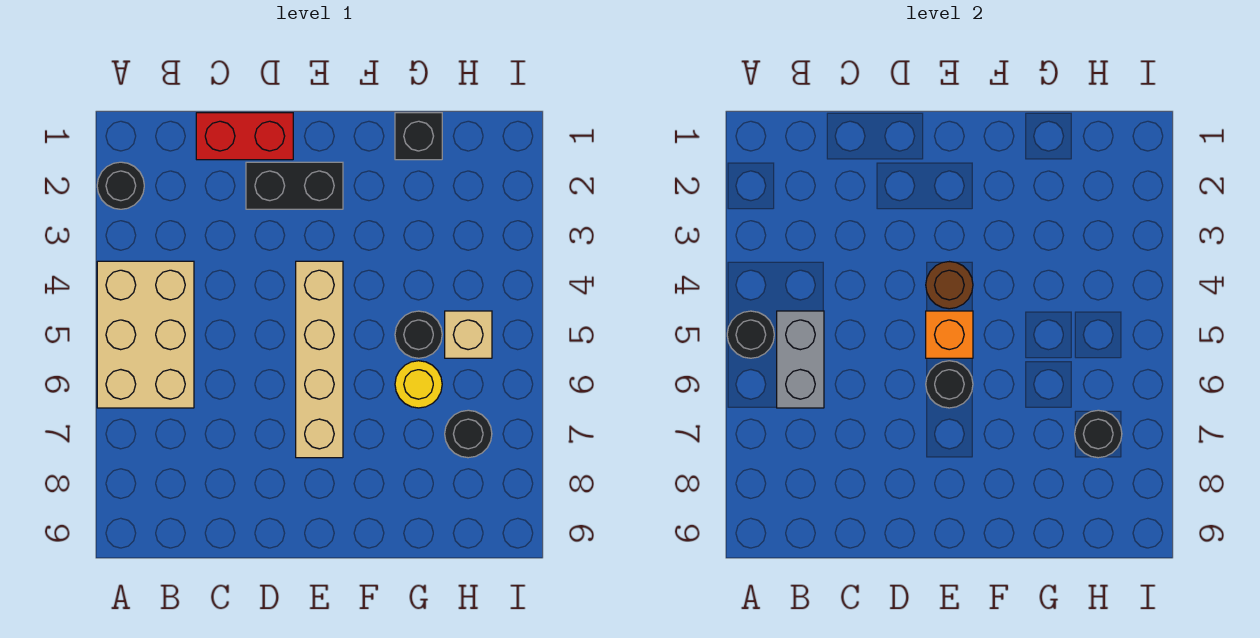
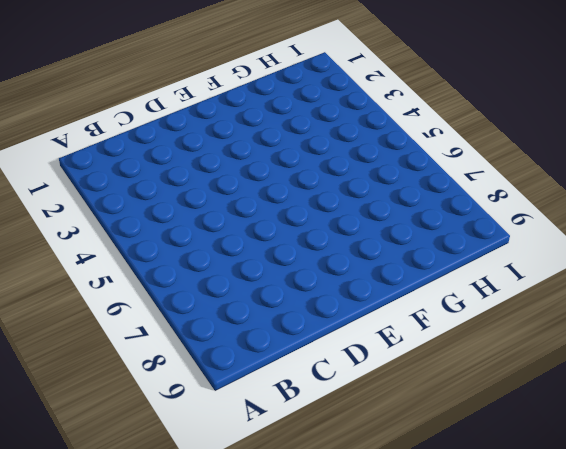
none -> black 1x1 round brick [97,162,144,209]
none -> tan 2x3 brick [97,261,194,408]
none -> red 1x2 brick [196,113,293,160]

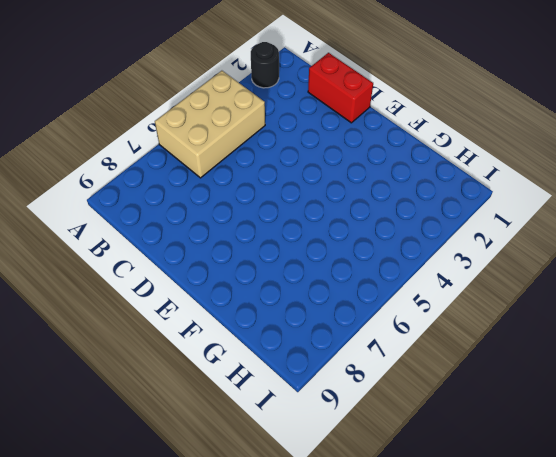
none -> black 1x2 brick [246,162,343,209]
none -> tan 1x4 brick [296,261,343,458]
none -> black 1x1 brick [395,113,442,160]

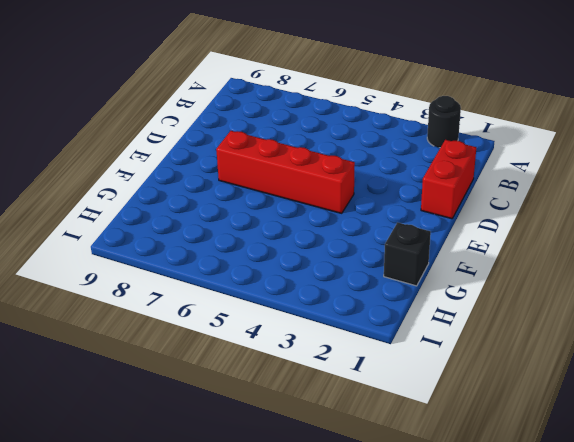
red 1x4 brick [216,131,355,213] -> tan 1x4 brick [296,261,343,458]
none -> tan 2x3 brick [97,261,194,408]
none -> black 1x2 brick [246,162,343,209]
none -> black 1x1 round brick [395,311,442,358]

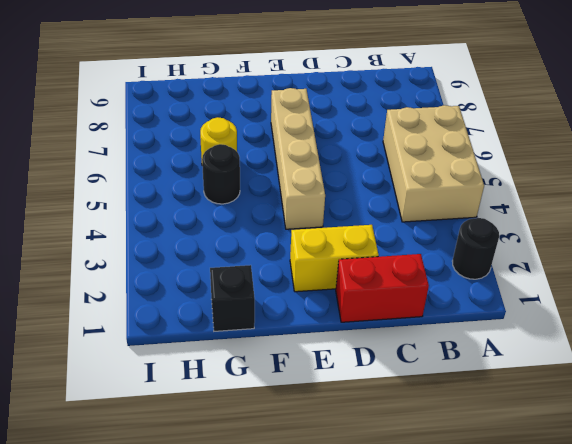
yellow 1x2 brick [290,225,379,292] -> black 1x2 brick [246,162,343,209]
none -> tan 1x1 brick [445,311,492,358]
none -> black 1x1 round brick [445,410,492,458]
none -> black 1x1 round brick [727,311,774,358]

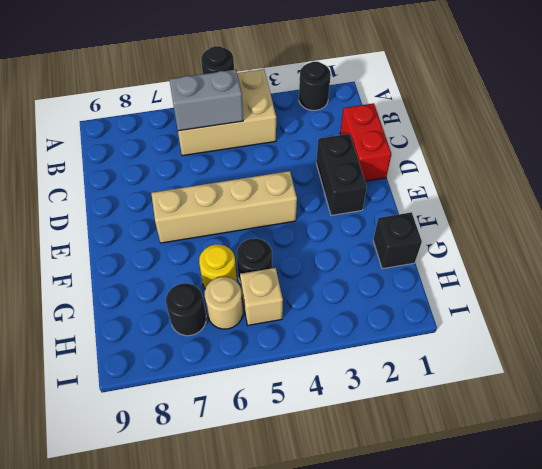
tan 1x1 round brick [205,277,243,329] -> none
none -> brown 1x1 round brick [926,262,973,309]
none -> orange 1x1 brick [926,311,973,358]
none -> black 1x1 round brick [926,361,973,408]

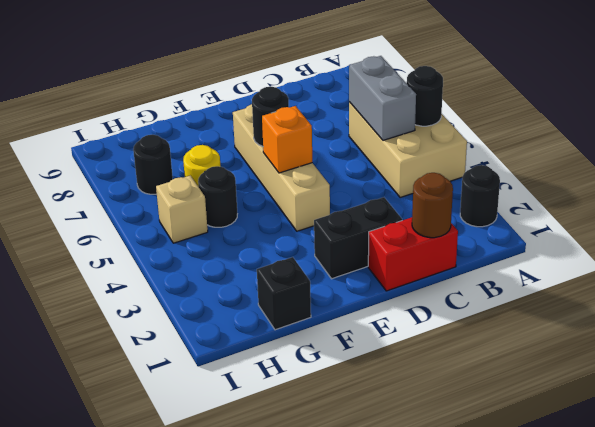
brown 1x1 round brick [412,173,453,238] -> brown 1x1 round brick moved to [926,262,973,309]
none -> black 1x1 round brick [1075,410,1122,458]

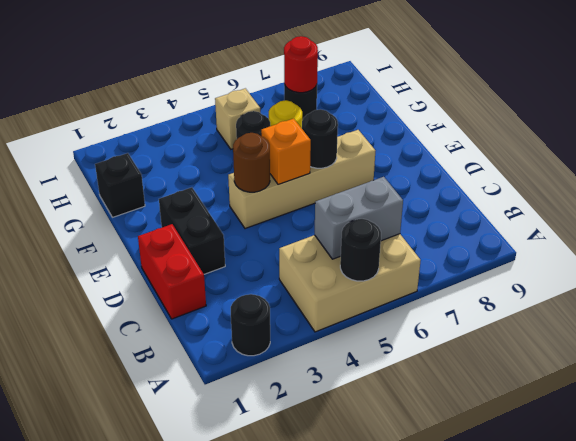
red 1x1 round brick [284,36,318,93] -> black 1x1 round brick [1075,410,1122,458]

